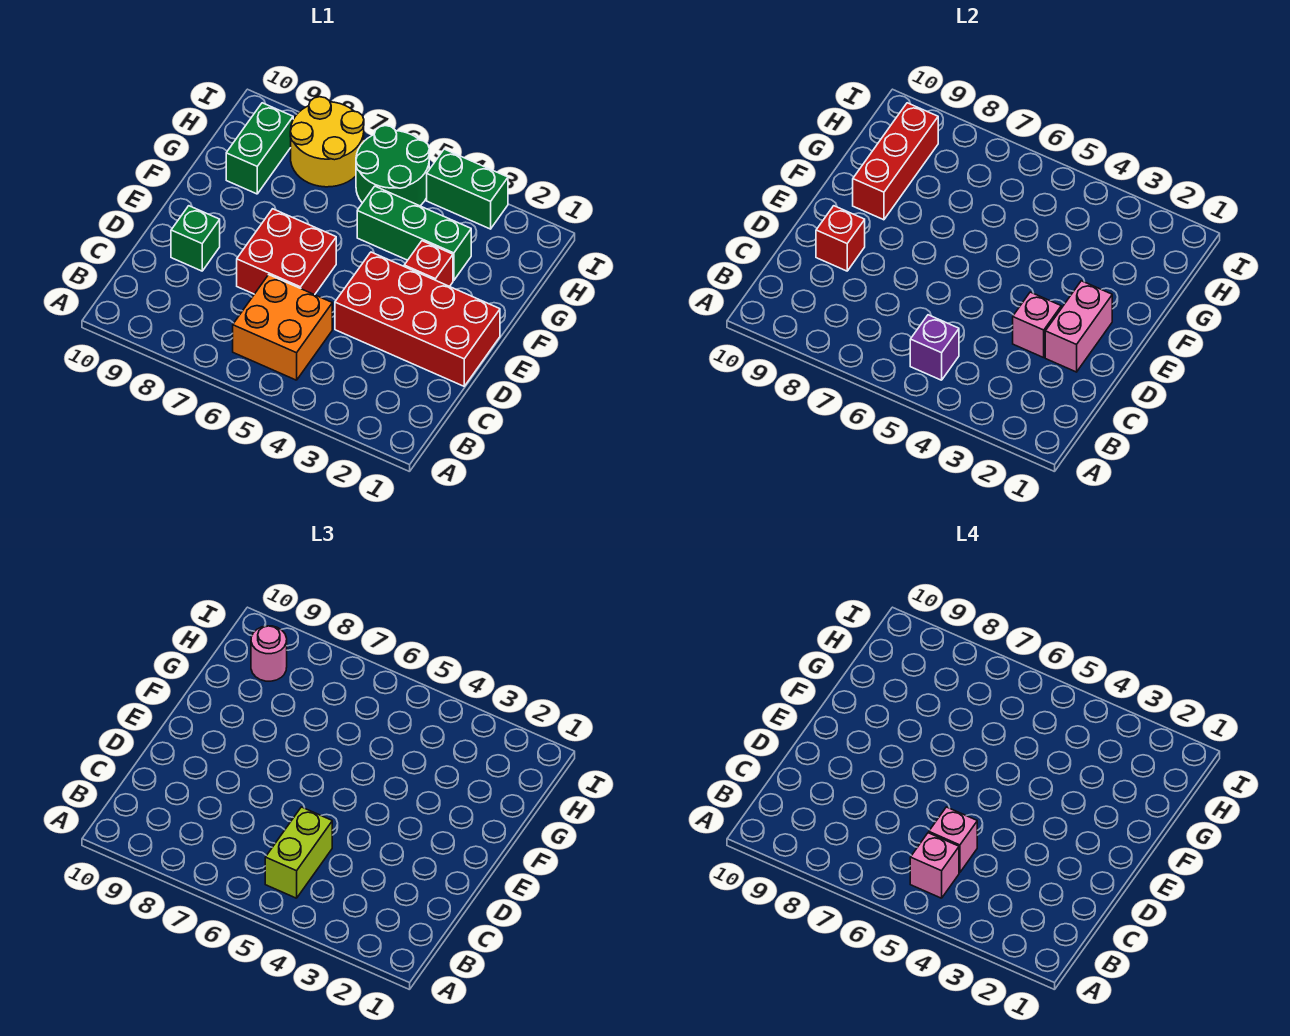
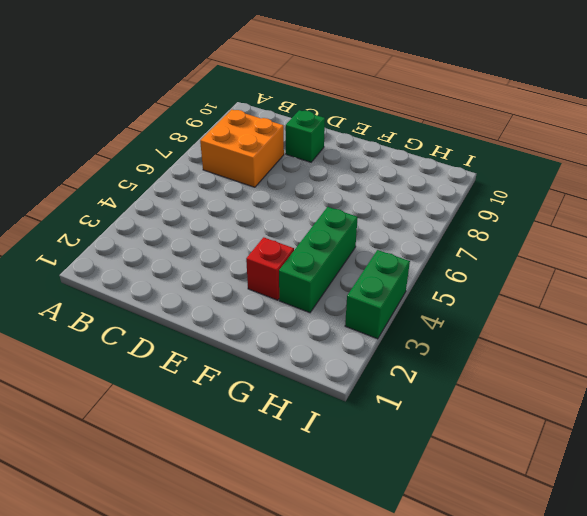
orange 2x2 brick [200,110,284,187] -> orange 2x2 brick moved to [233,275,332,380]
none -> red 2x4 brick [335,252,500,386]
none -> red 2x2 brick [237,209,336,295]
none -> green 1x2 brick [226,103,293,194]

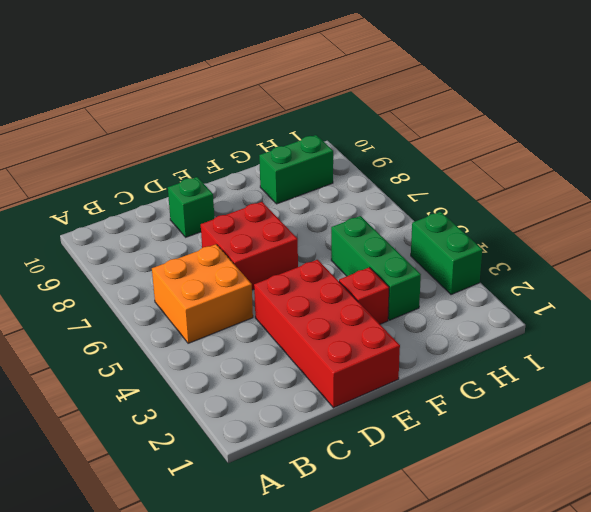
none -> green 2x2 round brick [356,126,429,206]
none -> yellow 2x2 round brick [290,97,364,187]
none -> purple 1x1 brick [910,315,959,380]

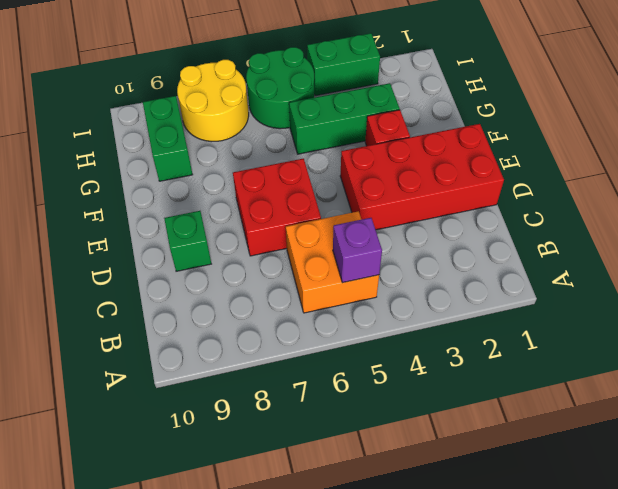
none -> pink 1x2 brick [1045,281,1112,372]
none -> pink 1x1 brick [1013,292,1061,358]
none -> red 1x1 brick [816,206,865,271]

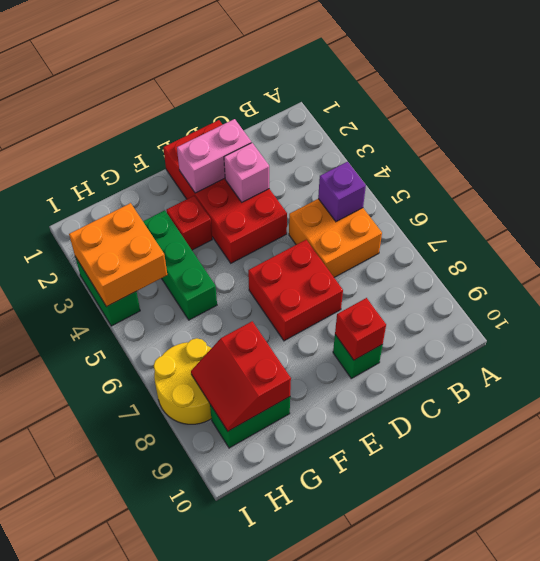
red 2x2 slope [191,321,291,431] -> red 1x3 brick [853,103,938,220]
orange 2x2 brick [69,203,167,307] -> none
none -> green 2x2 round brick [356,126,429,206]
none -> lime 1x2 brick [265,807,332,898]
none -> pink 1x1 round brick [251,626,287,681]

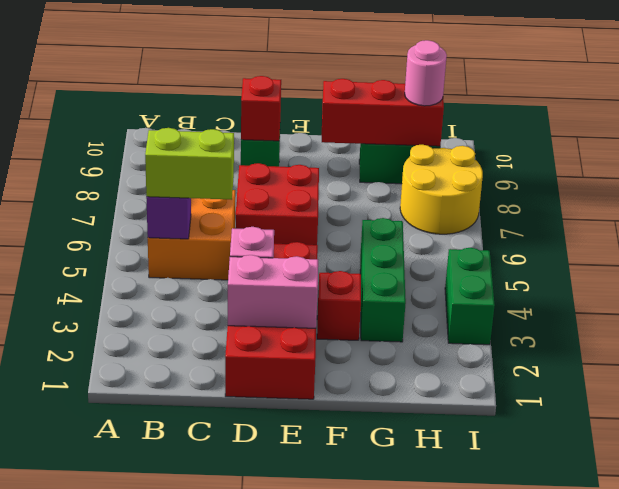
none -> green 2x2 round brick [356,126,429,206]
none -> pink 1x1 brick [910,833,959,898]
none -> pink 1x1 brick [929,807,977,873]

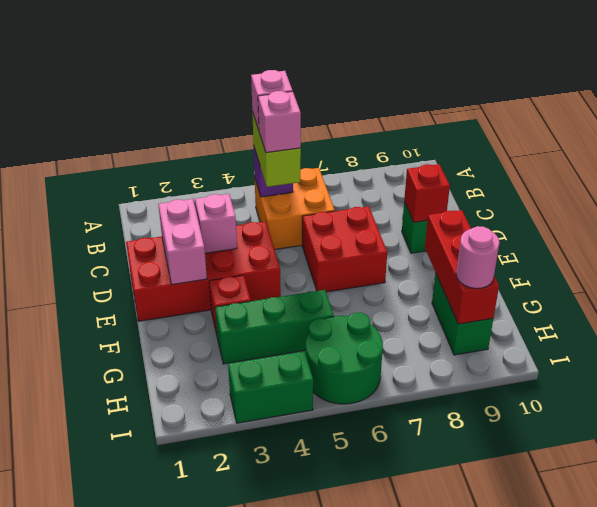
none -> yellow 2x2 round brick [290,97,364,187]

